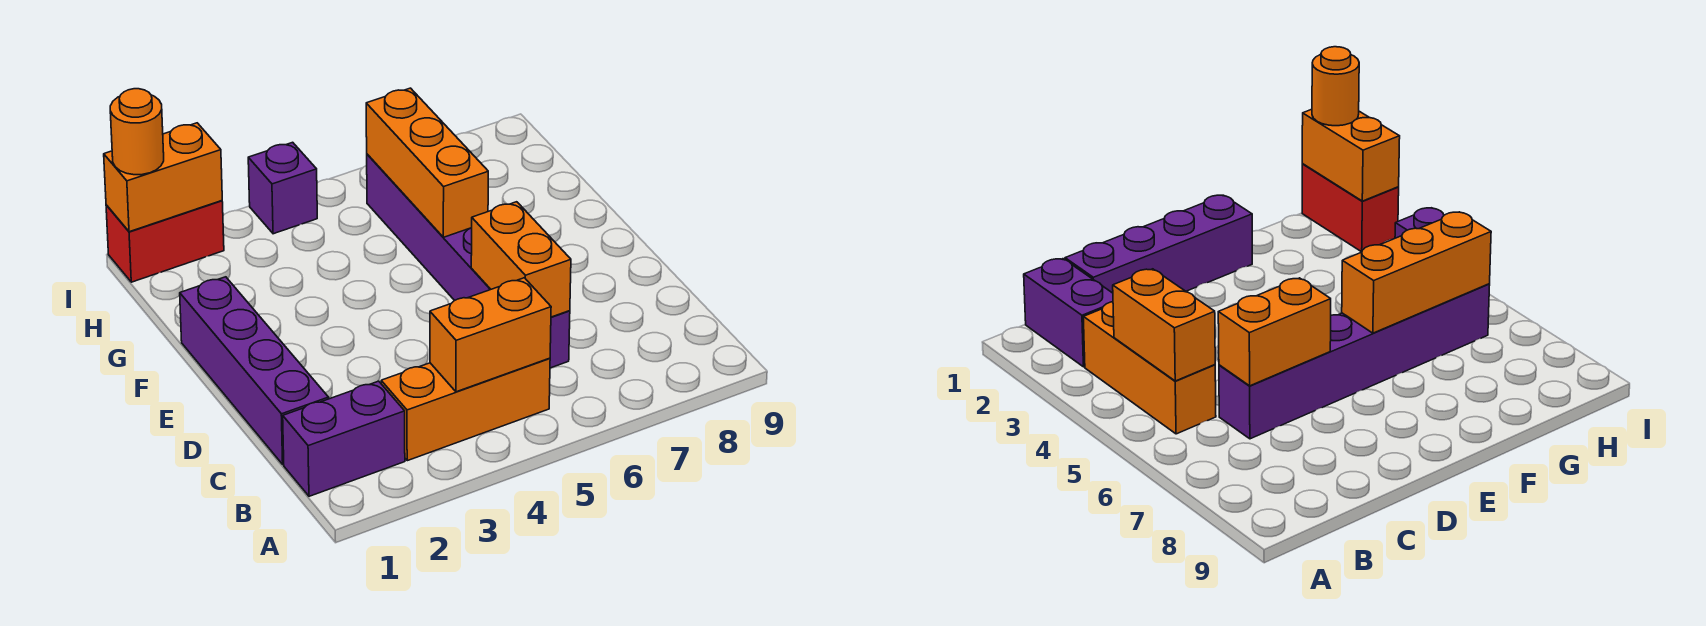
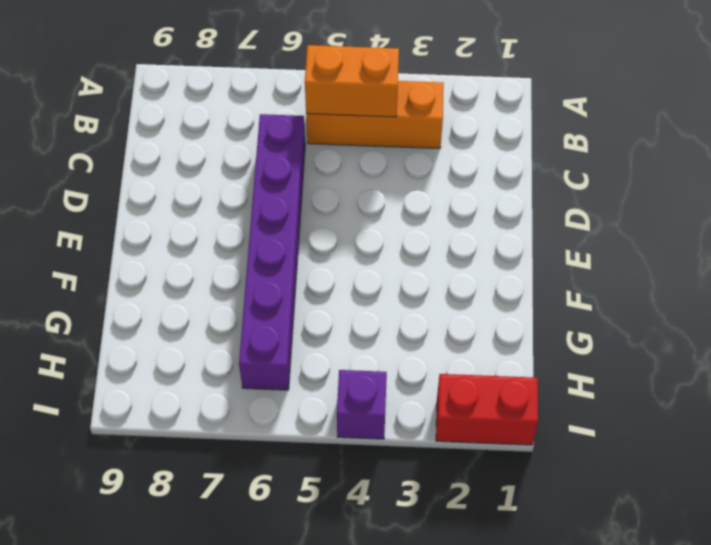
none -> purple 1x2 brick [283,381,405,496]
none -> purple 1x4 brick [180,277,329,464]

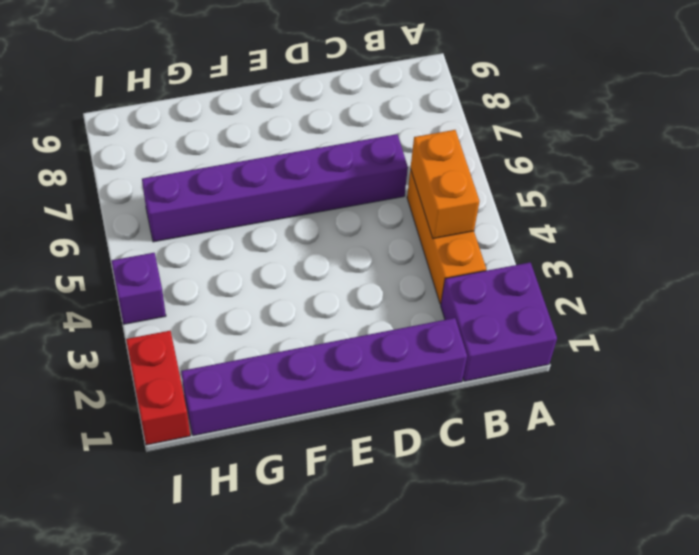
purple 2x2 brick [441,263,557,381] -> purple 1x2 brick [283,381,405,496]
purple 1x6 brick [181,318,467,436] -> purple 1x4 brick [180,277,329,464]
none -> orange 1x2 brick [471,202,571,317]
none -> orange 1x3 brick [366,88,488,237]

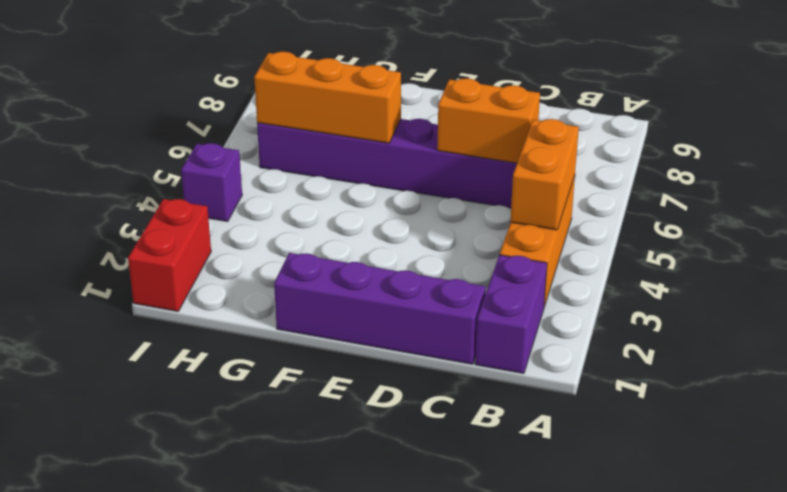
none -> orange 1x2 brick [104,123,222,232]
none -> orange 1x1 round brick [110,89,164,175]

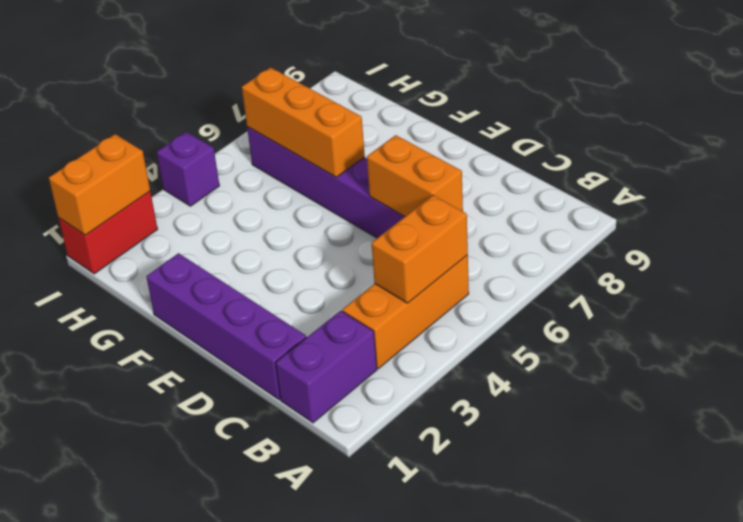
none -> orange 1x1 round brick [110,89,164,175]

